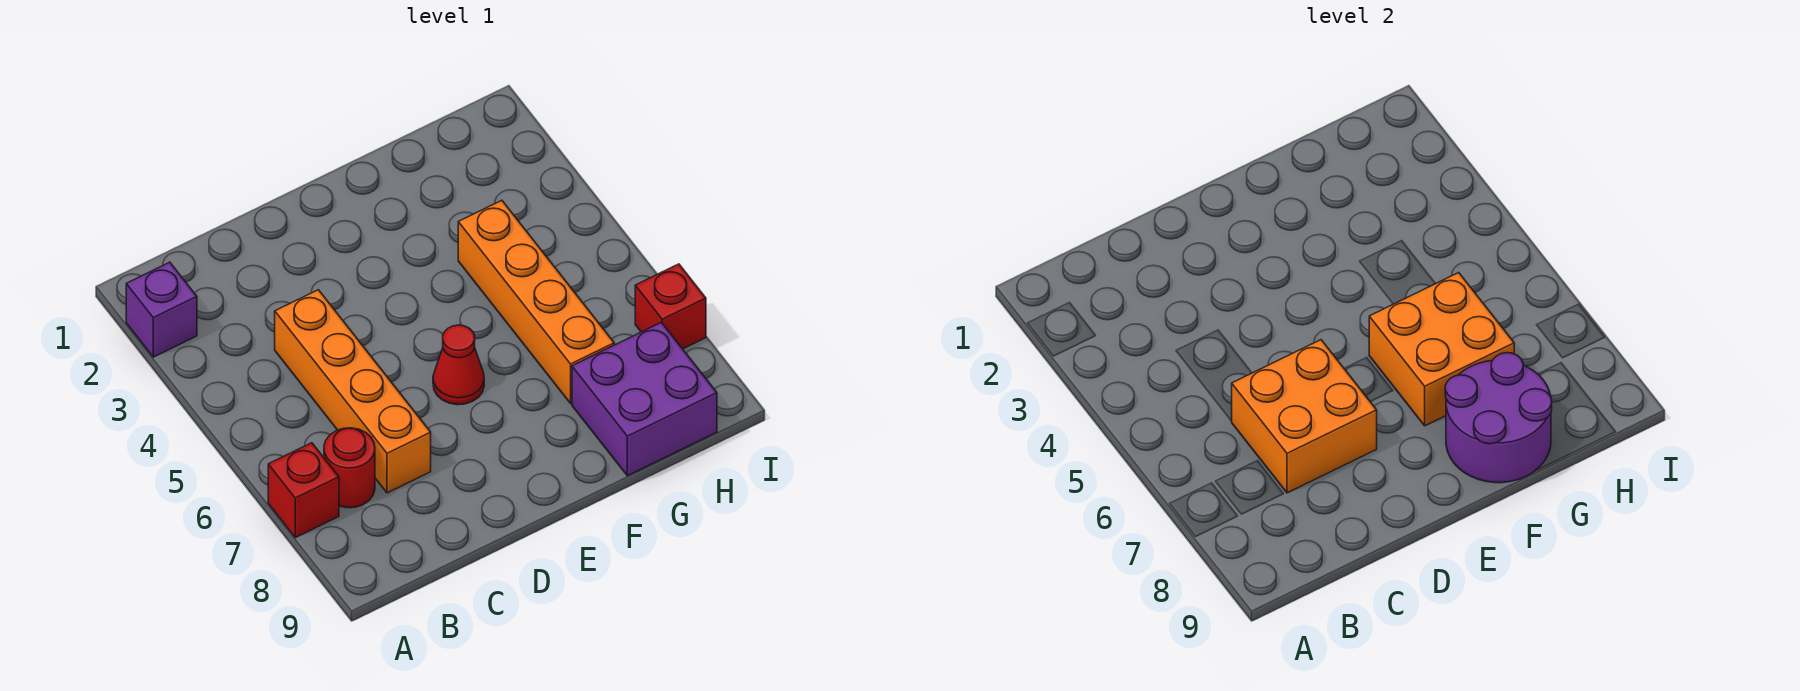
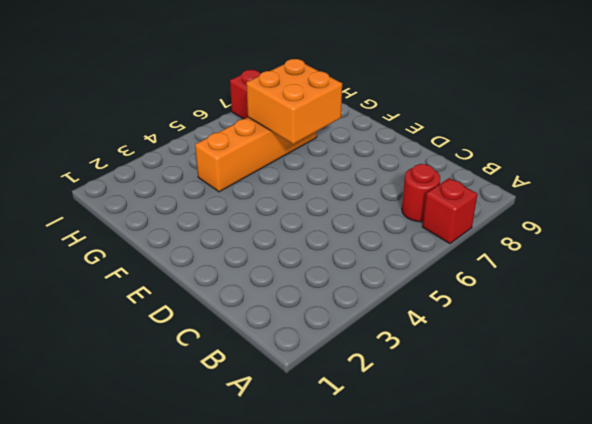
none -> purple 1x1 brick [126,262,197,357]
none -> orange 1x4 brick [275,290,431,493]

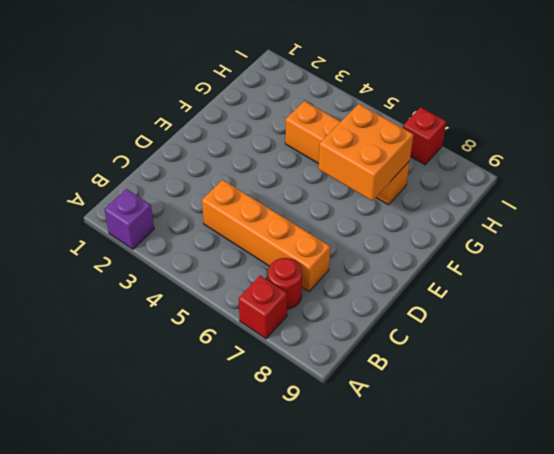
none -> red 1x1 cone [433,325,484,405]
none -> purple 2x2 brick [572,322,717,476]

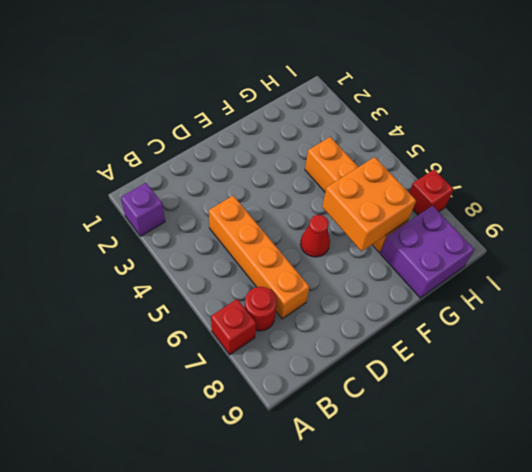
none -> orange 2x2 brick [1232,340,1377,493]
none -> purple 2x2 round brick [1445,353,1552,483]

